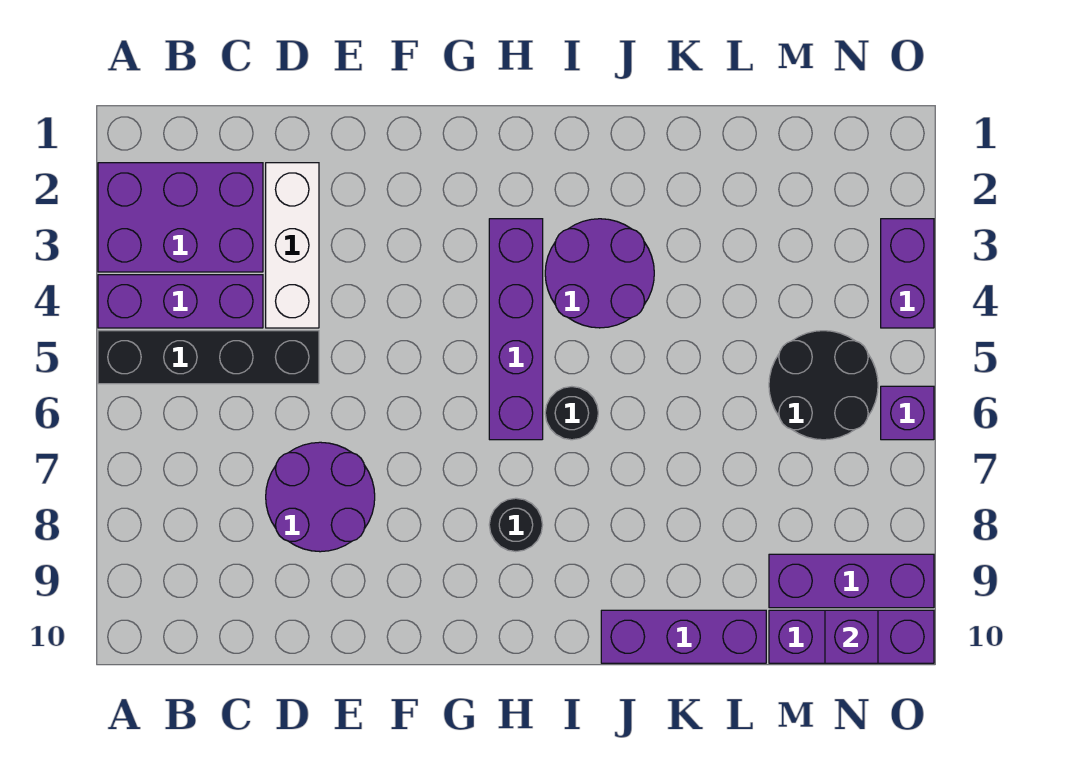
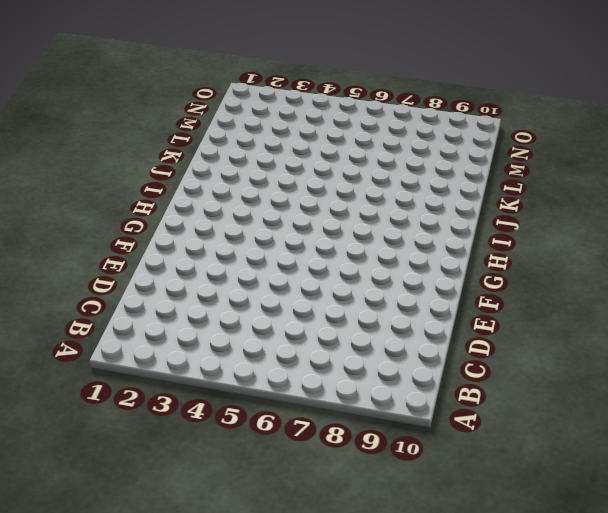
none -> purple 2x3 brick [98,163,263,272]
none -> purple 1x3 brick [98,275,263,328]
none -> black 1x4 brick [98,331,319,384]

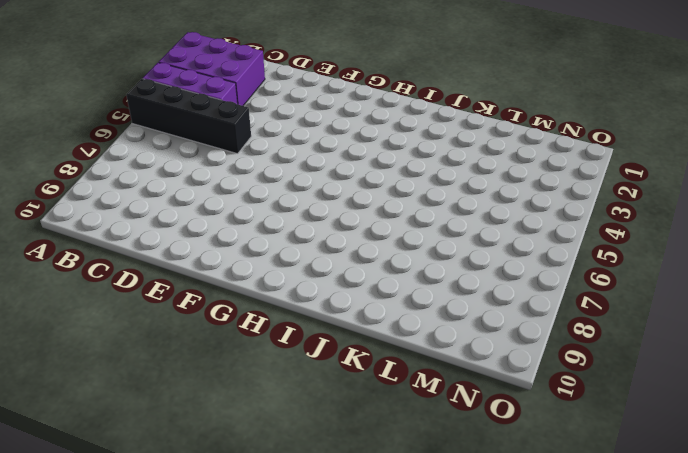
none -> white 1x3 brick [266,163,319,328]
none -> purple 2x2 round brick [266,442,375,552]
none -> purple 1x4 brick [489,219,543,440]

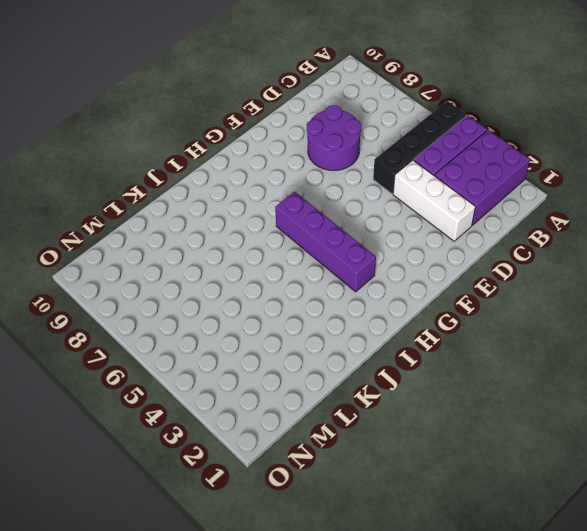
none -> black 1x1 round brick [489,498,542,552]
none -> purple 2x2 round brick [545,219,654,328]
none -> black 1x1 round brick [545,387,598,440]

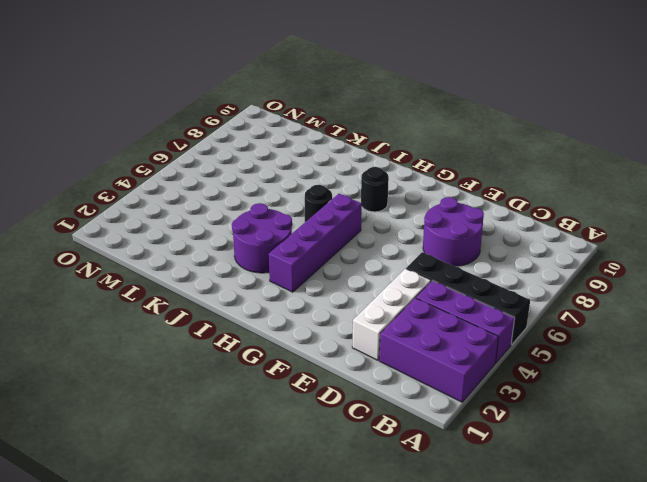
none -> purple 1x3 brick [601,610,766,663]
none -> black 2x2 round brick [769,331,878,440]
none -> purple 1x3 brick [769,554,934,608]

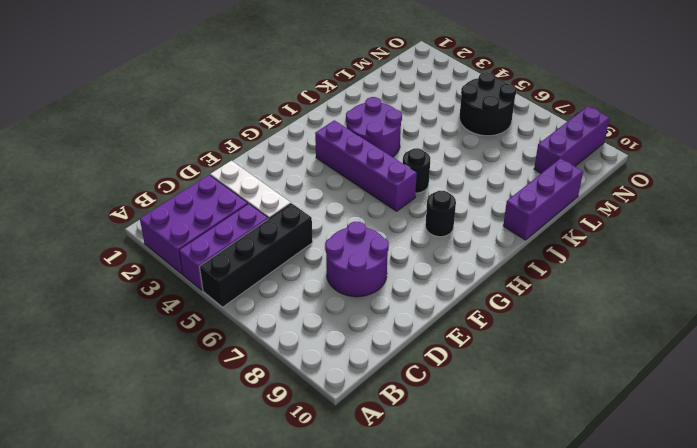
none -> purple 1x3 brick [769,610,934,663]
none -> purple 1x2 brick [881,219,934,328]
none -> purple 1x1 brick [881,386,934,440]

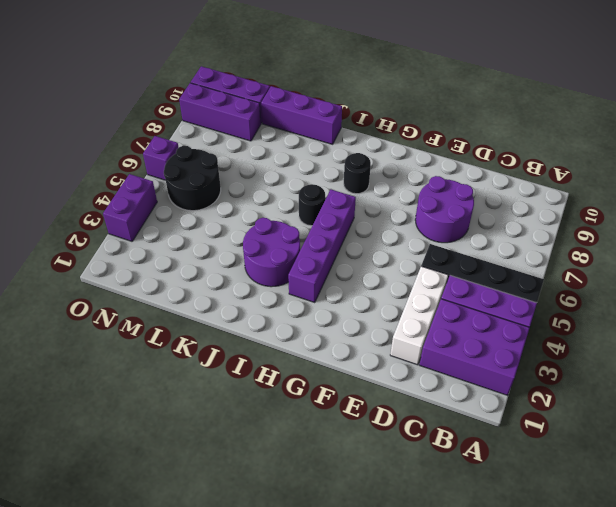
none -> purple 1x1 brick [825,610,878,663]

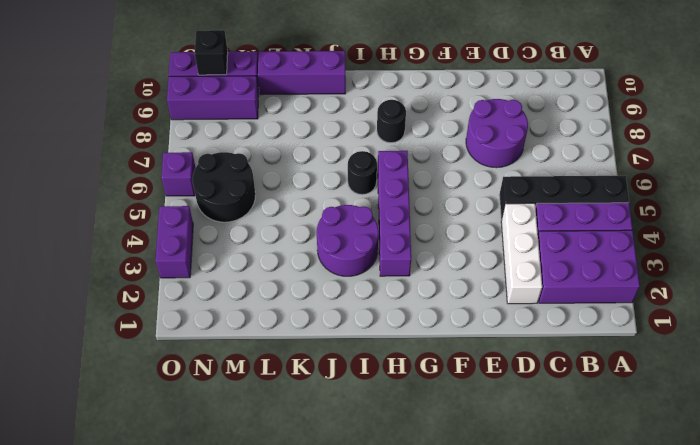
black 1x1 brick [195,30,228,75] -> purple 1x1 brick [825,610,878,663]

